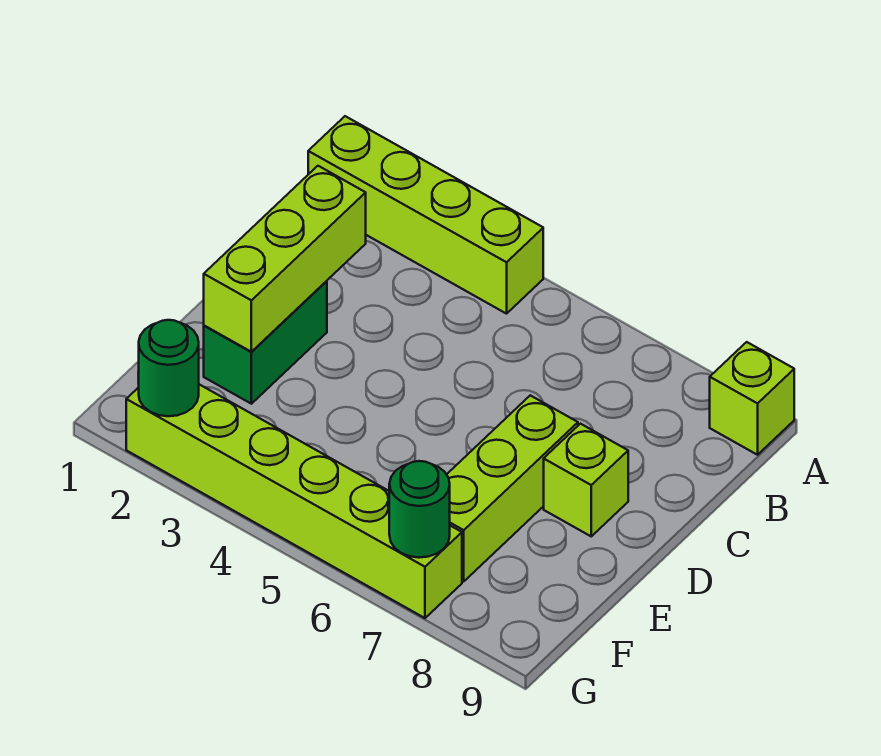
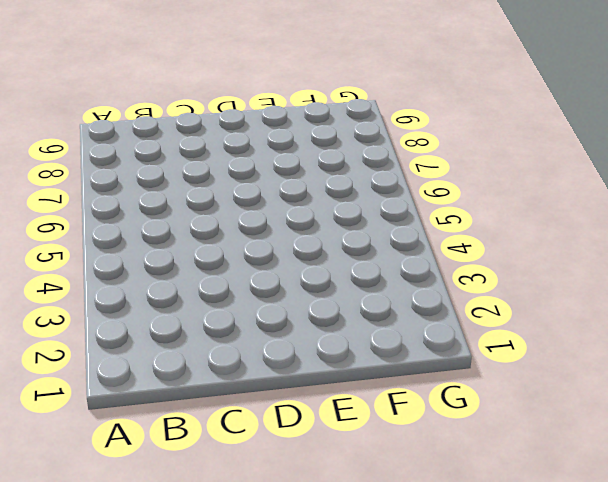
none -> lime 1x4 brick [308,116,543,314]
none -> lime 1x1 brick [710,342,794,455]

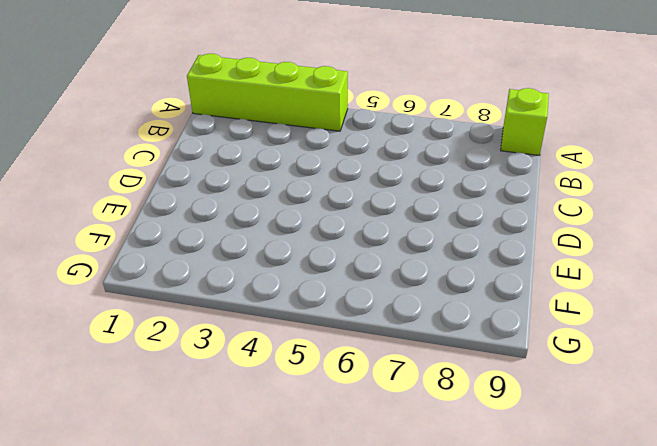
none -> green 1x2 brick [204,281,327,404]
none -> lime 1x3 brick [447,395,578,581]

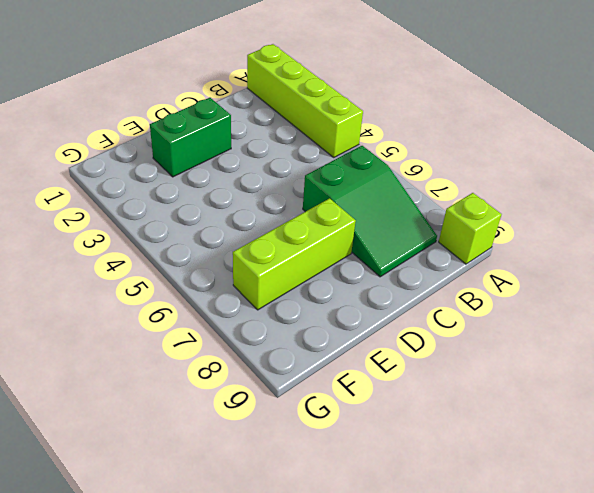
green 2x3 slope [303,146,437,277] -> none
none -> lime 1x1 brick [544,424,628,536]
none -> lime 1x6 brick [126,384,462,618]

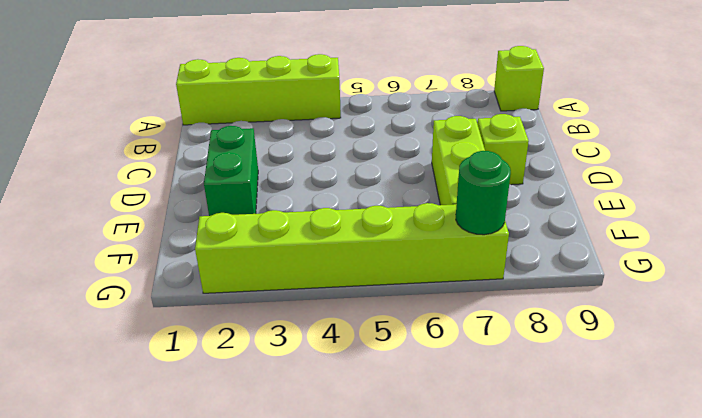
none -> lime 1x3 brick [204,166,366,352]
none -> green 1x1 round brick [138,320,199,416]

